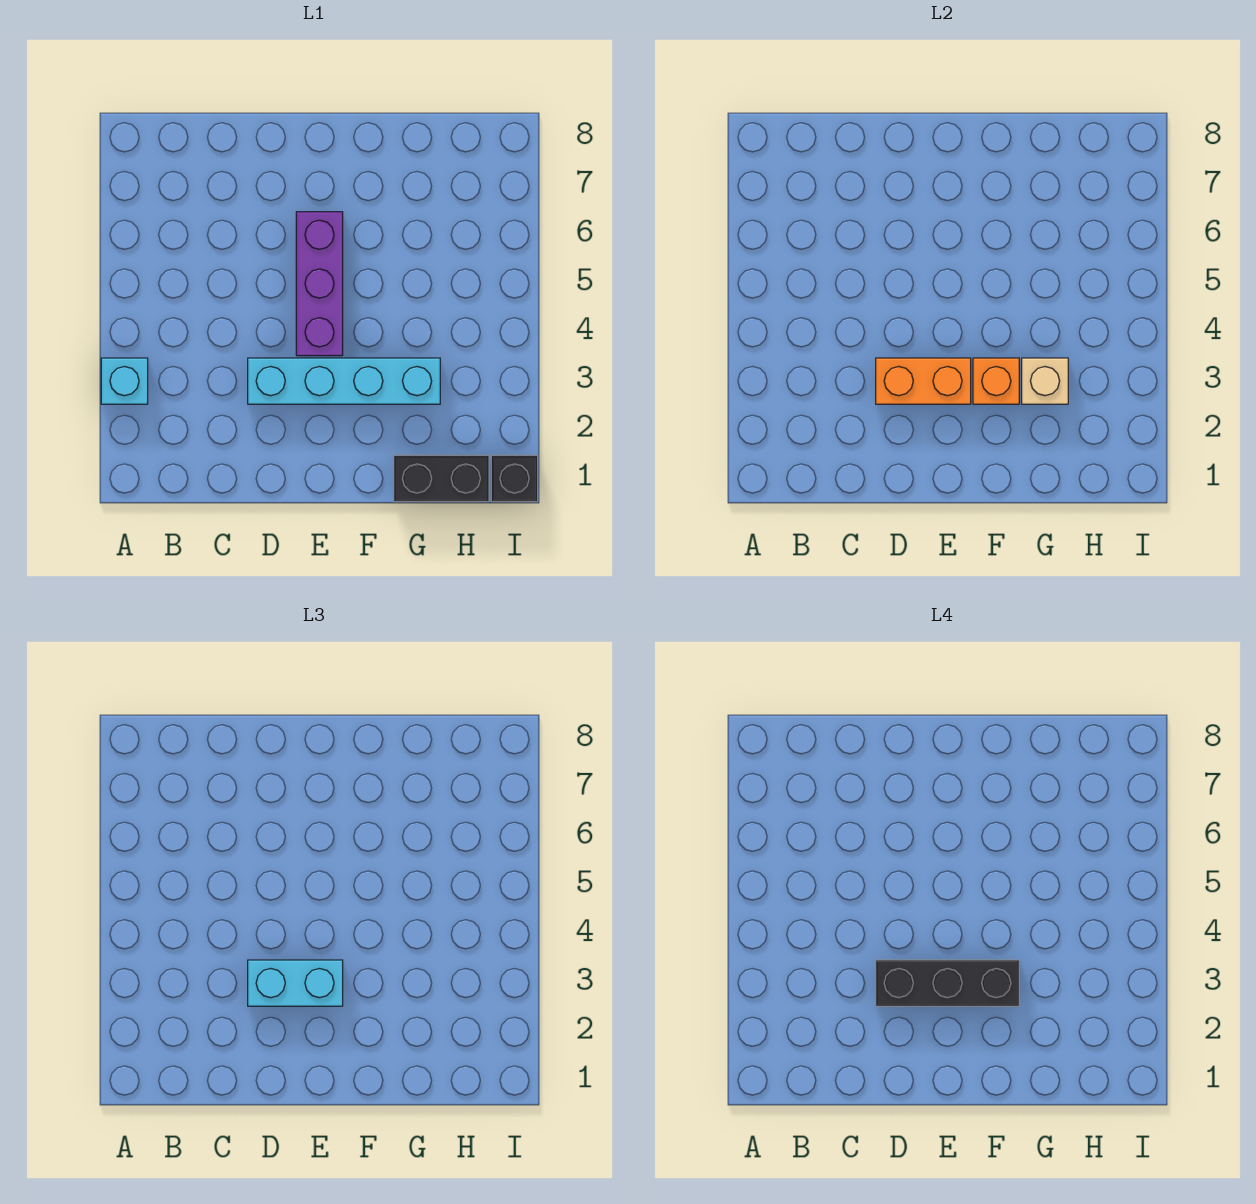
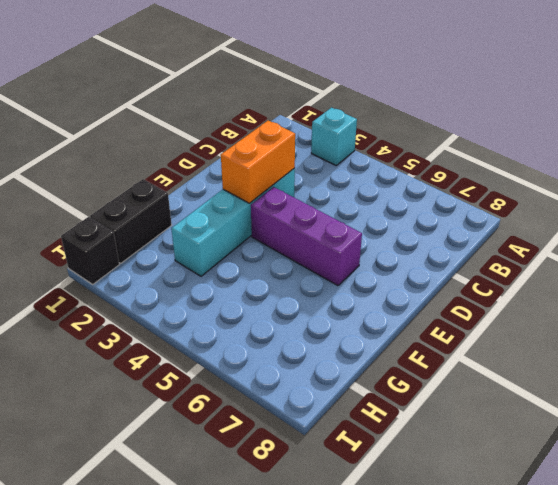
none -> orange 1x1 brick [973,358,1019,404]
none -> tan 1x1 brick [1022,358,1068,404]

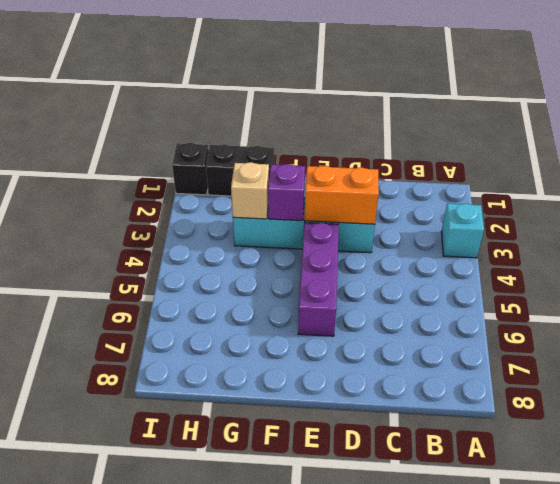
purple 1x1 brick [268,164,305,221] -> orange 1x1 brick [973,358,1019,404]
none -> cyan 1x2 brick [248,960,343,1006]
none -> black 1x3 brick [876,960,1019,1006]

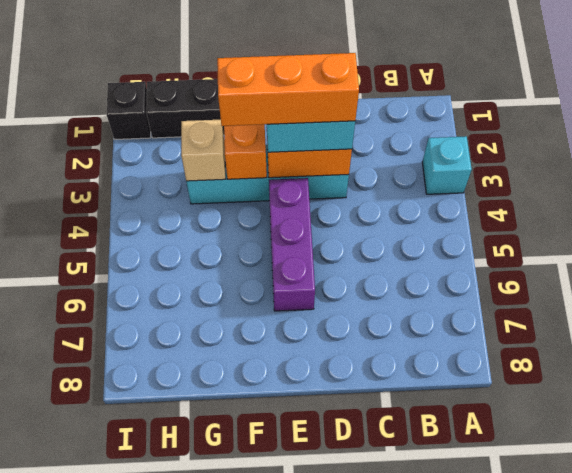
orange 1x3 brick [217,53,359,126] -> black 1x3 brick [876,960,1019,1006]

